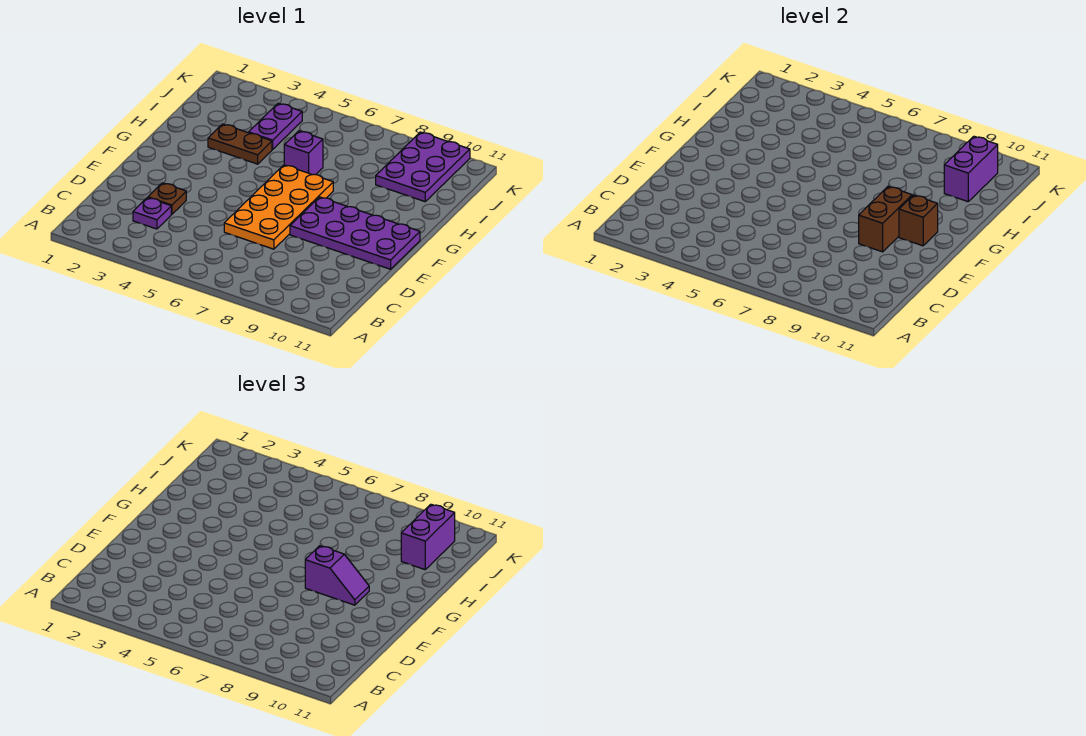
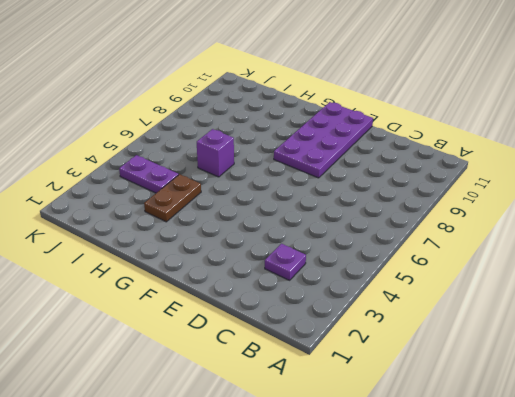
none -> brown 1x1 plate [148,183,186,214]
none -> orange 2x4 plate [224,165,333,249]
none -> purple 2x3 plate [376,132,470,202]

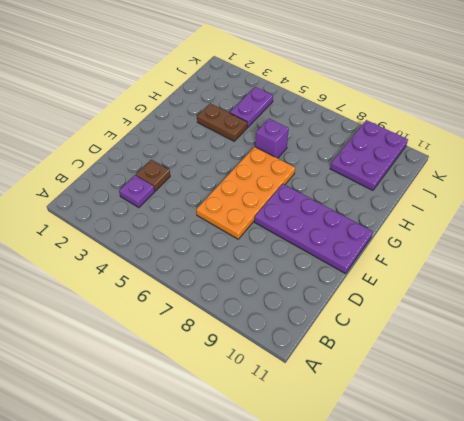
none -> brown 1x2 brick [859,186,912,252]
none -> brown 1x1 brick [899,195,938,246]
none -> purple 1x2 brick [944,136,998,202]

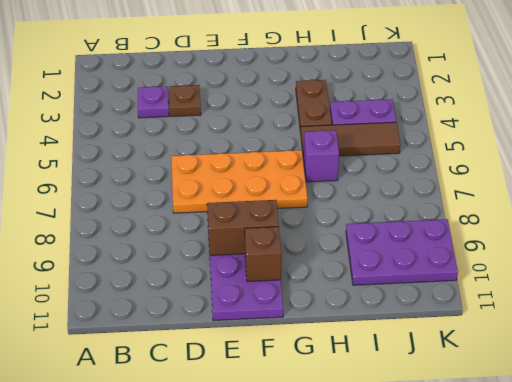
brown 1x3 tile [301,122,400,156] -> none
none -> purple 1x2 brick [944,136,998,202]
none -> purple 1x2 slope [305,546,369,605]
none -> purple 1x2 brick [401,504,455,570]

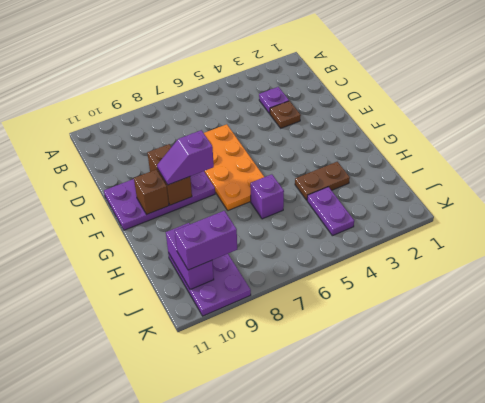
purple 1x2 brick [175,211,237,270] -> purple 1x2 brick turned to [401,504,455,570]

